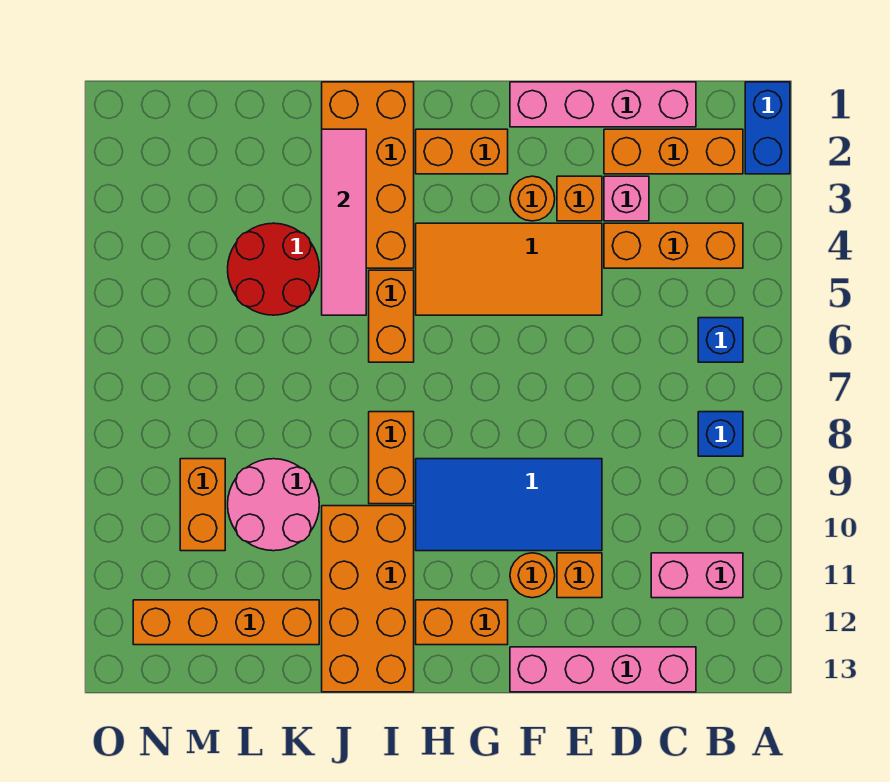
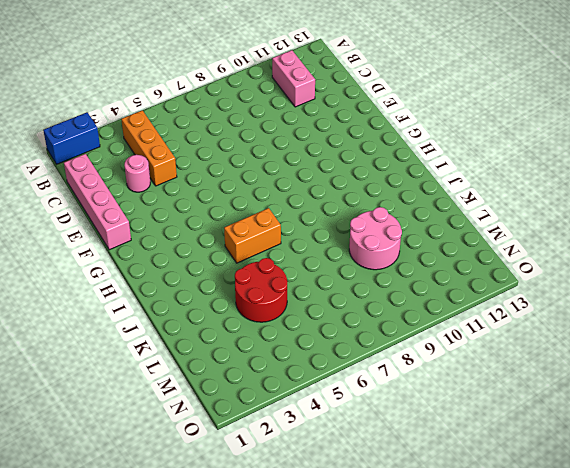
pink 1x1 round brick [124,155,150,192] -> pink 1x1 brick [604,176,649,221]
none -> orange 1x3 brick [604,129,743,174]
none -> blue 1x1 brick [698,318,743,362]
none -> blue 1x1 brick [698,412,743,456]

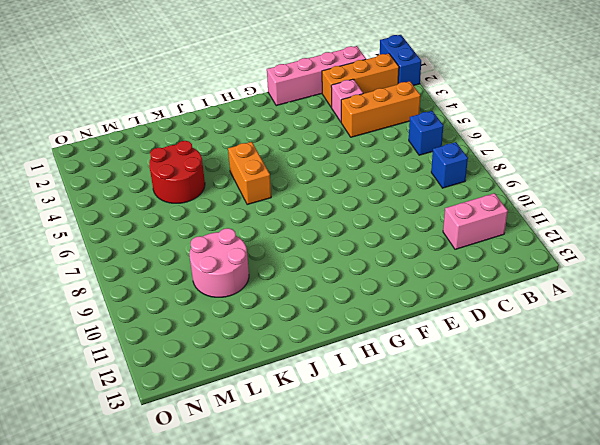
none -> pink 1x4 brick [510,647,696,692]
none -> orange 1x1 brick [557,176,602,221]
none -> orange 2x4 tile [416,223,602,315]

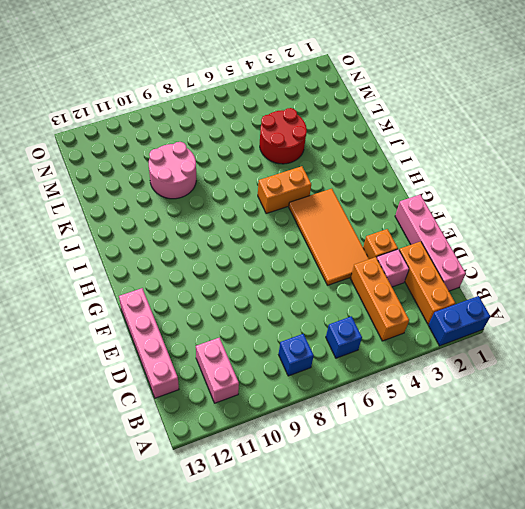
none -> blue 2x4 tile [416,459,602,551]
none -> orange 1x1 brick [557,553,602,598]
none -> orange 1x1 round brick [510,176,555,221]

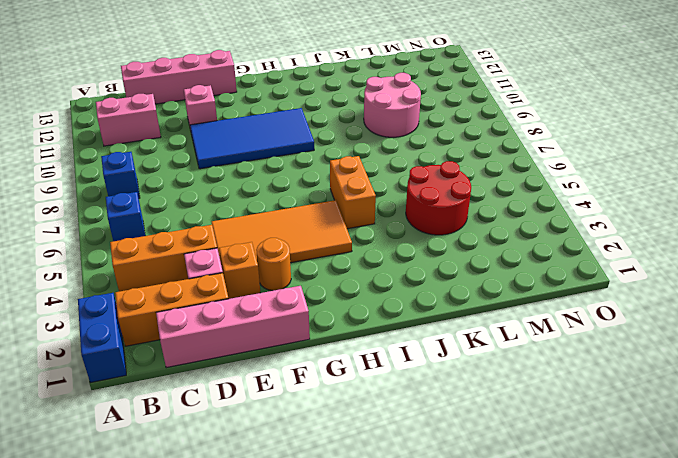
pink 1x1 brick [184,85,217,130] -> orange 1x1 brick [557,553,602,598]
none -> orange 1x1 round brick [510,553,555,598]
none -> orange 1x2 brick [416,129,508,174]
none -> orange 1x2 brick [416,600,508,645]

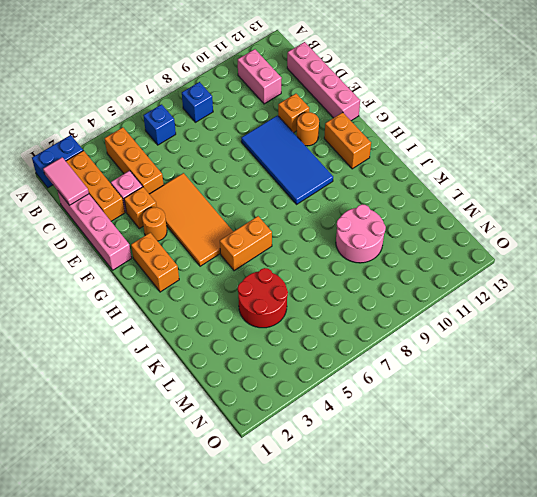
pink 1x2 tile [43,157,89,205] -> none
none -> orange 2x4 brick [322,82,414,268]
none -> orange 1x2 brick [369,412,414,504]
none -> orange 2x4 brick [322,506,414,692]

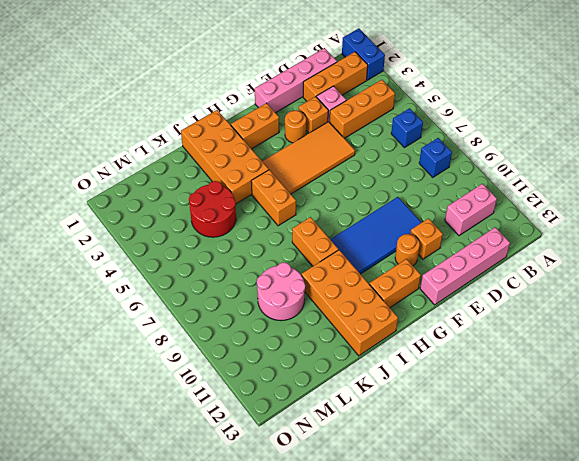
none -> orange 1x4 brick [133,600,319,645]
none -> orange 1x2 brick [180,459,225,551]
none -> pink 1x4 tile [322,129,366,315]

